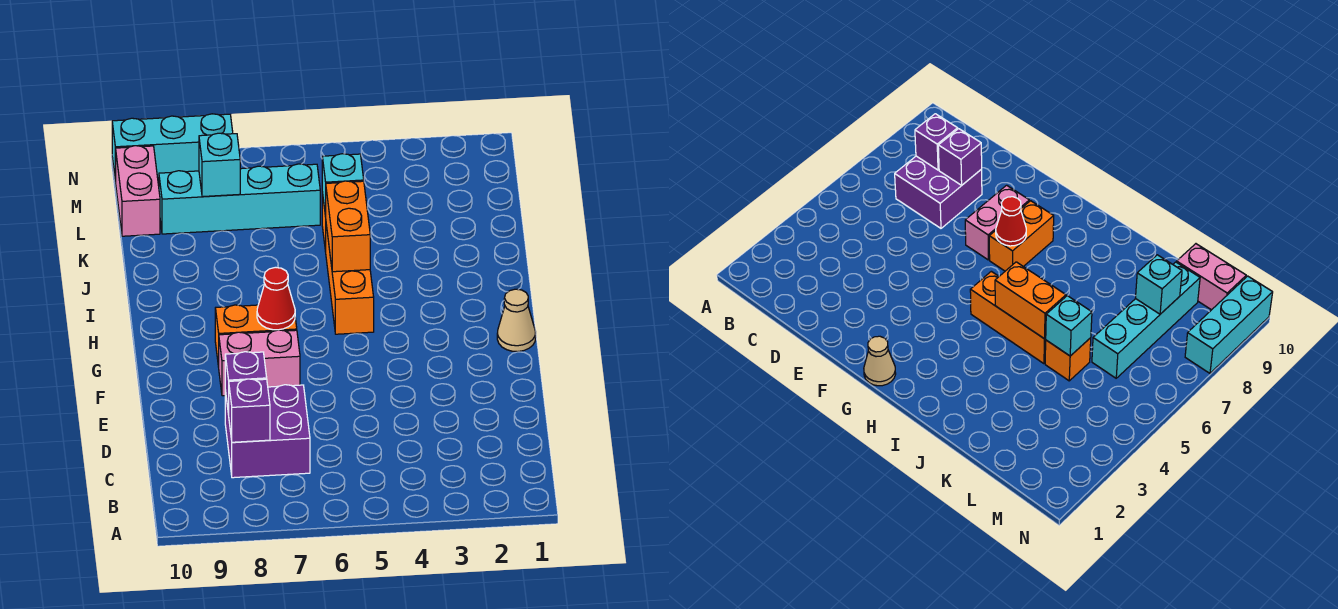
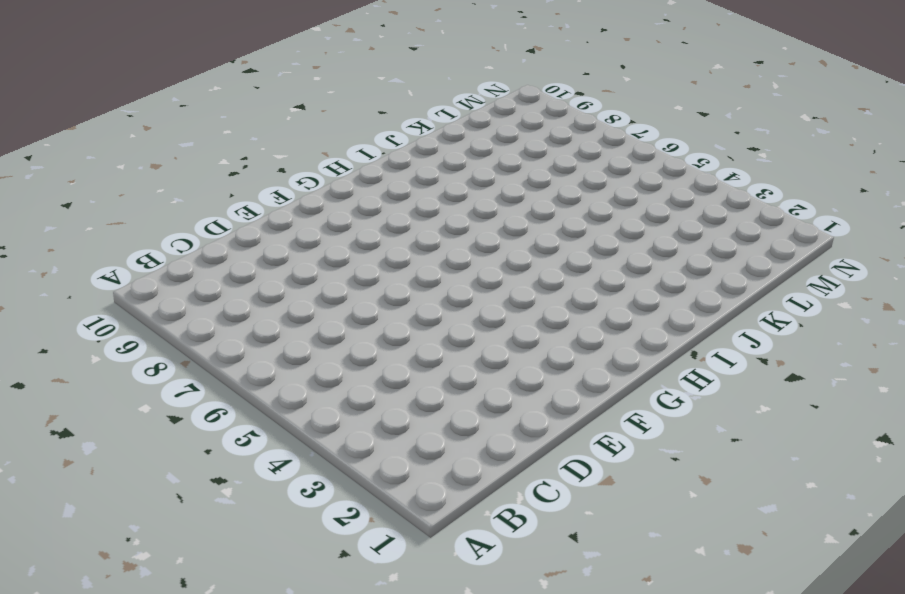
none -> purple 2x2 brick [225,385,310,478]
none -> pink 1x2 brick [219,330,300,396]
none -> tan 1x1 cone [497,289,536,352]

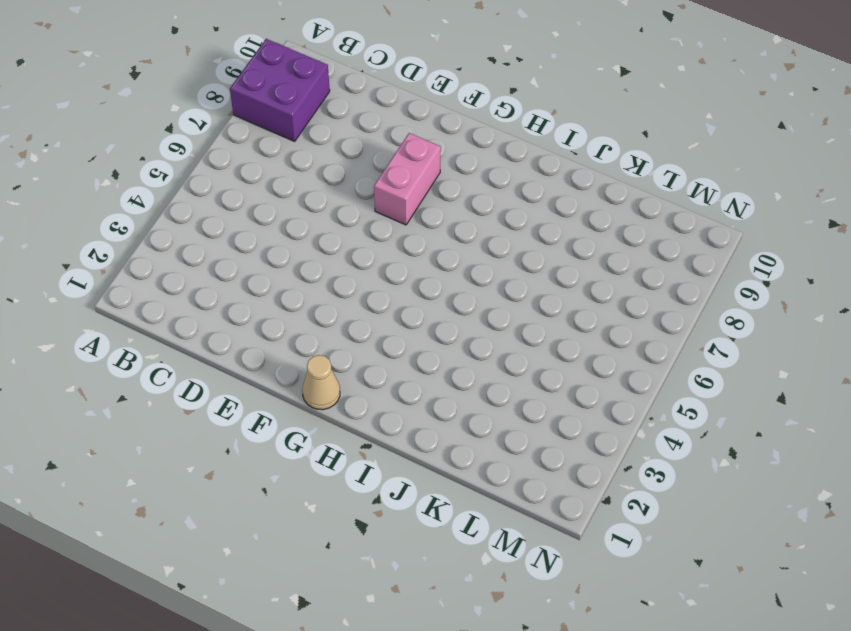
purple 2x2 brick [230,39,330,141] -> purple 2x2 brick moved to [225,385,310,478]
none -> orange 1x2 brick [215,303,297,367]
none -> orange 1x3 brick [326,225,374,334]
none -> orange 1x1 brick [1045,338,1091,381]

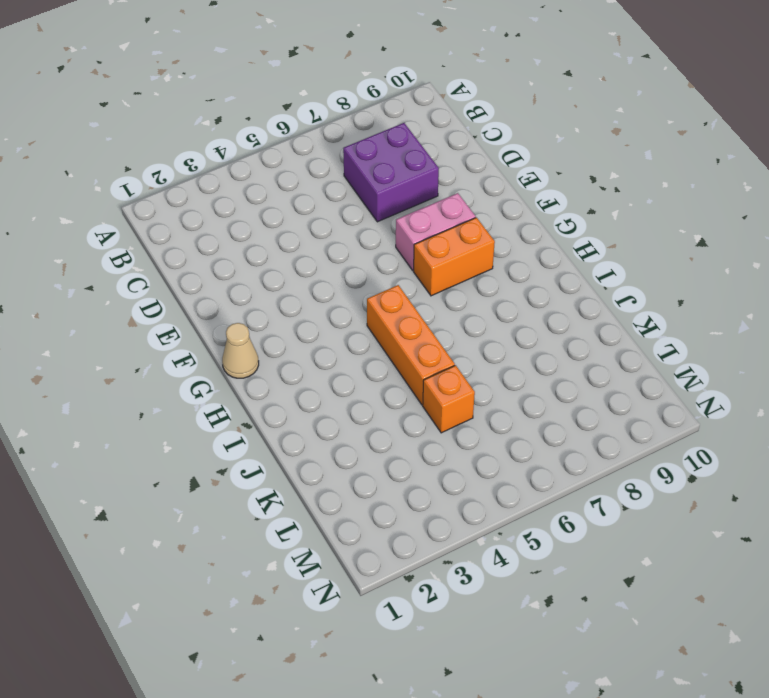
none -> cyan 1x4 brick [159,164,320,234]
none -> pink 1x2 brick [116,146,160,236]
none -> cyan 1x3 brick [112,114,233,181]

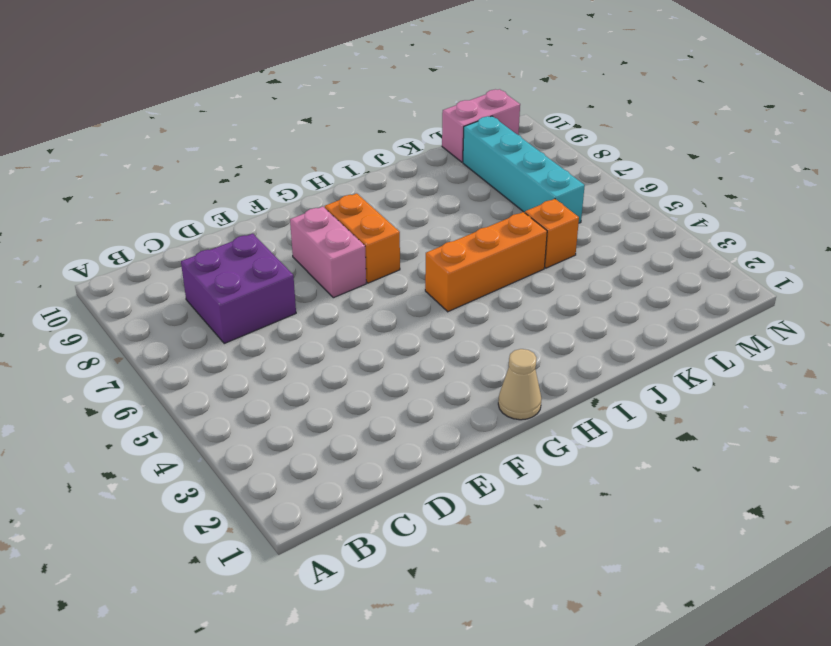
none -> cyan 1x3 brick [112,114,233,181]
none -> purple 1x1 brick [228,379,270,442]
none -> purple 1x1 brick [225,352,267,414]

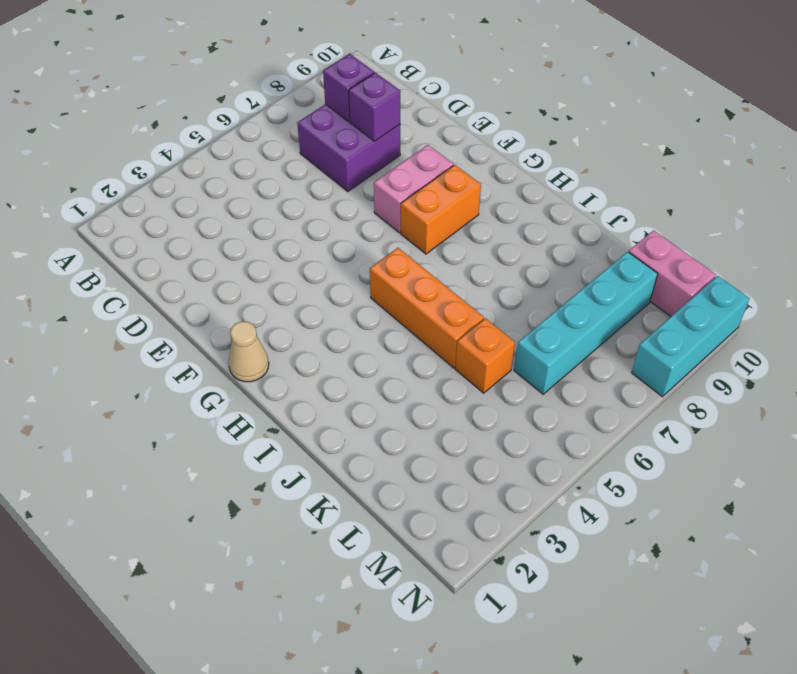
none -> red 1x1 cone [257,267,295,330]
none -> orange 1x2 brick [325,181,370,272]
none -> cyan 1x1 brick [322,154,364,216]

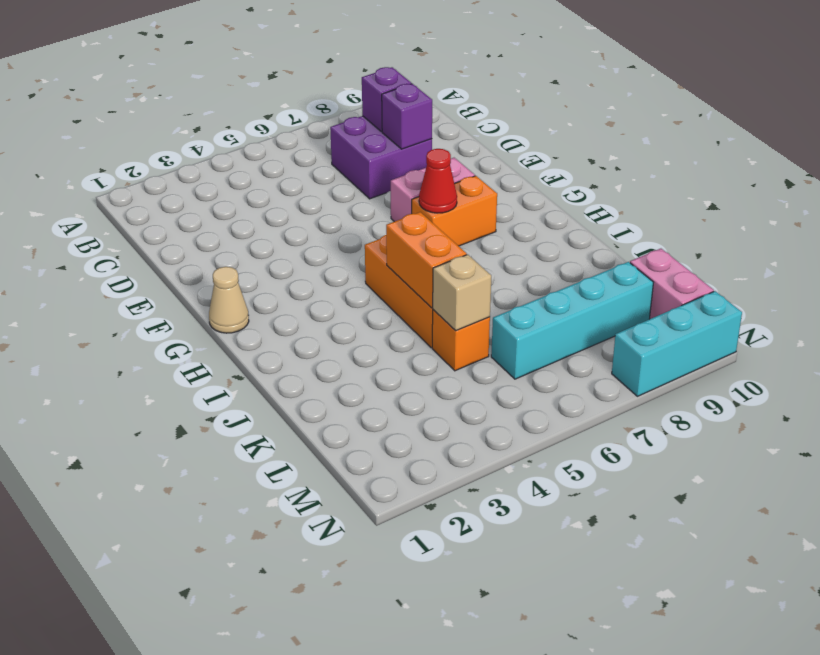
tan 1x1 brick [433,255,491,331] -> cyan 1x1 brick [322,154,364,216]
none -> cyan 1x1 brick [199,133,240,197]

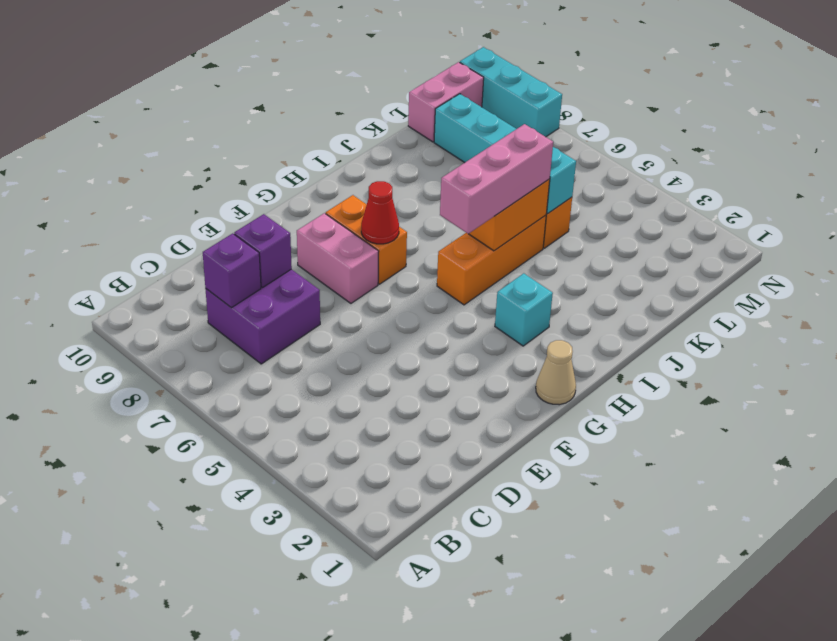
cyan 1x1 brick [495,273,553,346] -> cyan 1x1 brick moved to [199,133,240,197]
pink 1x3 brick [440,124,553,234] -> none

